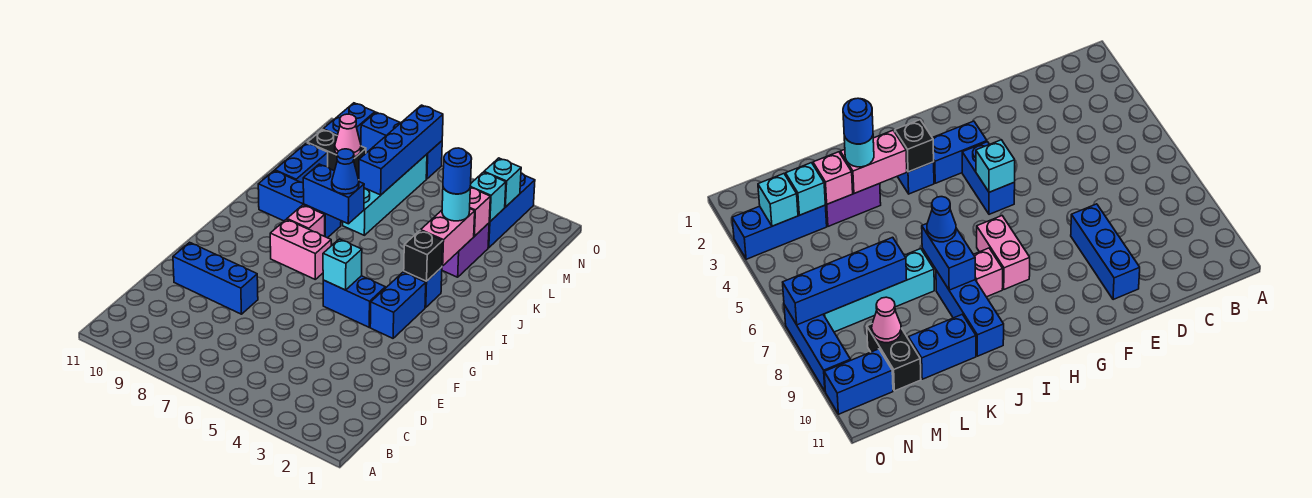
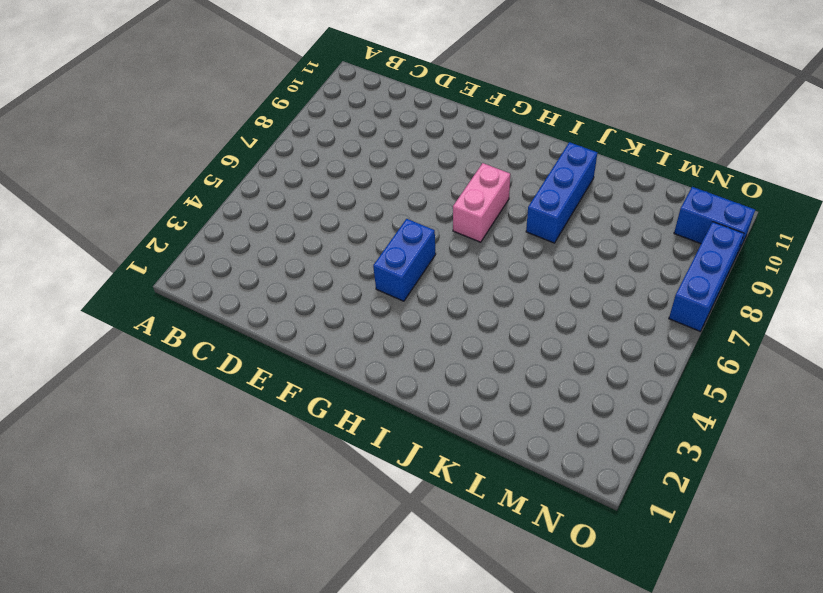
none -> blue 1x3 brick [173,242,258,314]
none -> blue 1x2 brick [370,272,426,338]
none -> blue 1x1 brick [404,267,442,308]

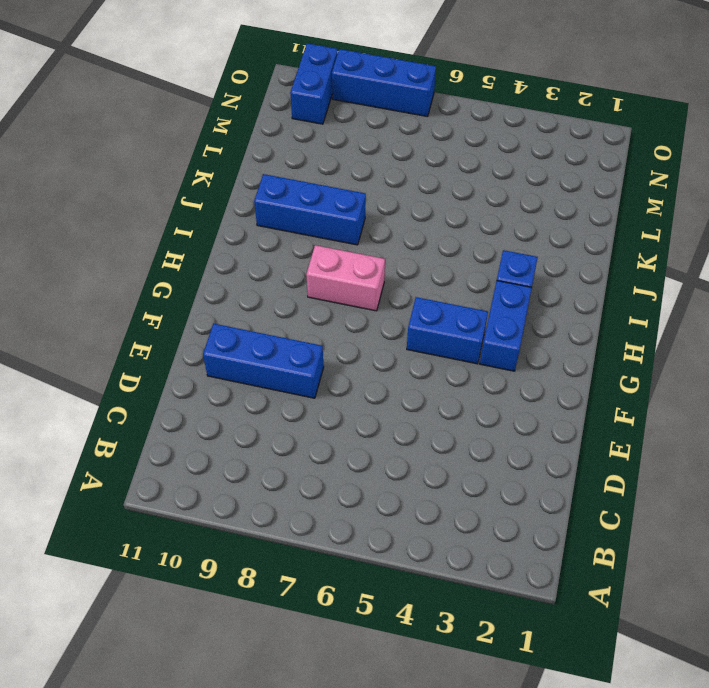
none -> pink 1x1 brick [287,205,325,236]
none -> purple 1x2 brick [442,223,489,277]
none -> cyan 1x4 brick [343,154,427,235]

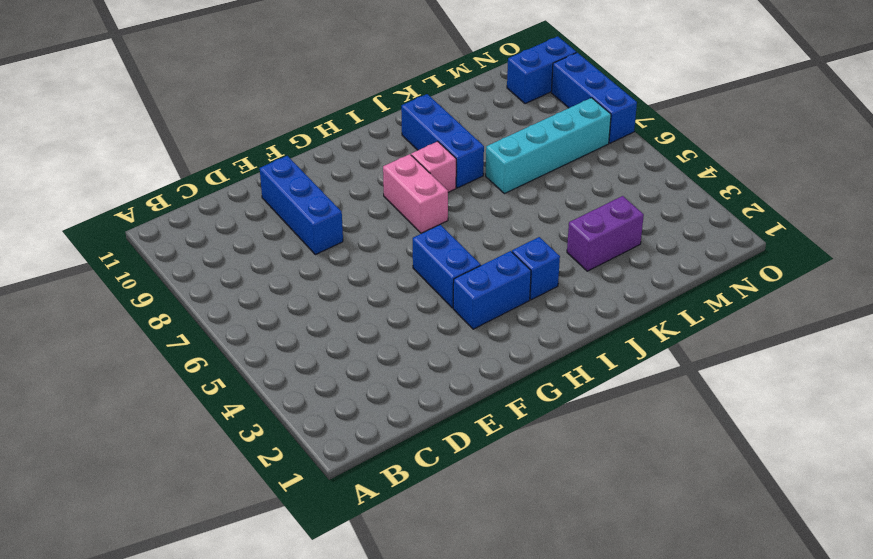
none -> blue 1x2 brick [275,143,328,183]
none -> blue 1x3 brick [488,173,535,248]
none -> black 1x2 brick [307,130,366,179]

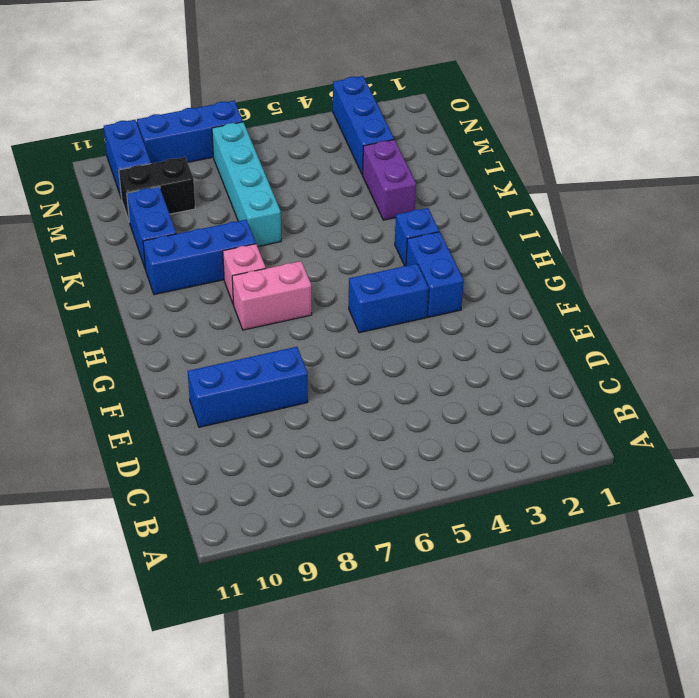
none -> cyan 1x1 brick [323,239,362,290]
none -> black 1x1 brick [404,230,443,281]
none -> pink 1x2 brick [421,209,475,266]

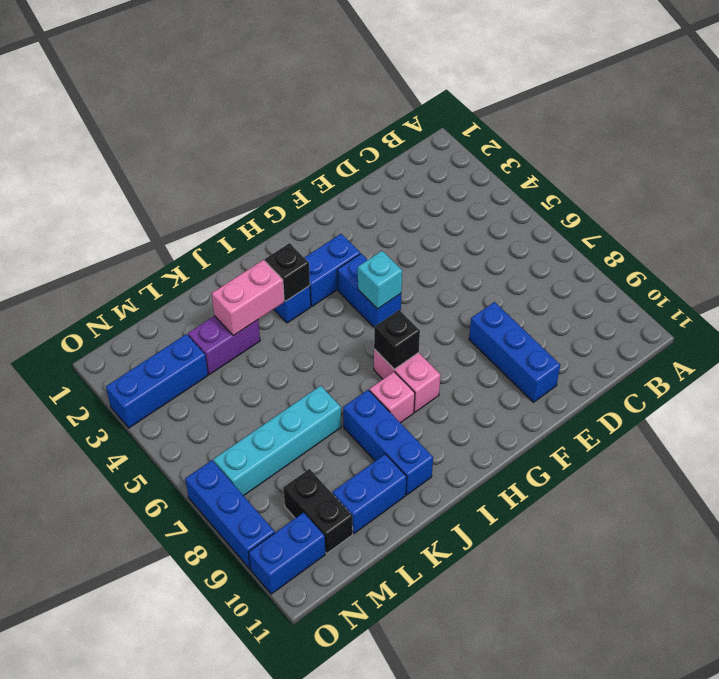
black 1x1 brick [374,310,420,369] -> none
none -> blue 1x2 brick [303,164,364,224]
none -> pink 1x1 brick [470,188,490,236]
none -> blue 1x4 brick [359,105,443,195]

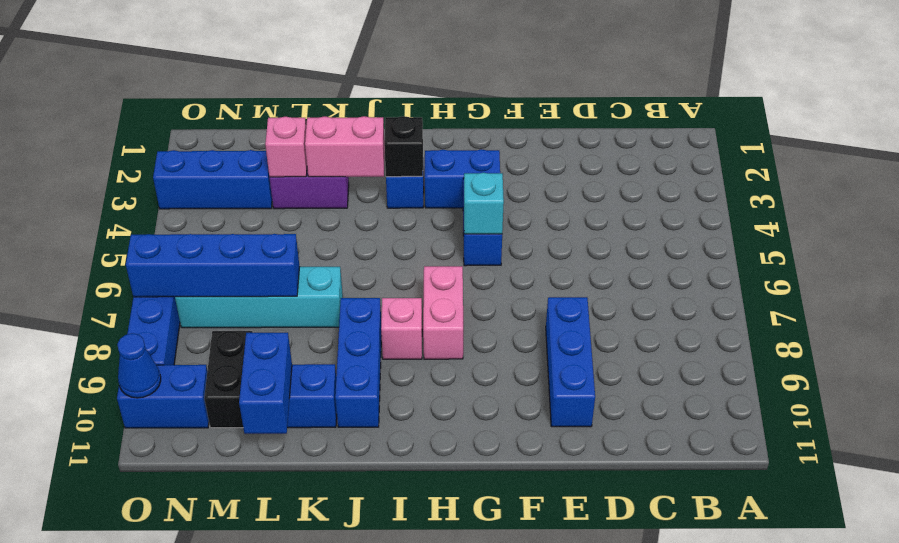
blue 1x2 brick [239,332,292,434] -> blue 1x2 brick moved to [303,164,364,224]
blue 1x1 cone [117,333,161,398] -> blue 1x1 cone moved to [332,149,359,194]
none -> cyan 1x1 brick [470,172,506,222]
none -> pink 1x1 cone [335,114,361,157]
none -> cyan 1x1 brick [484,158,521,207]

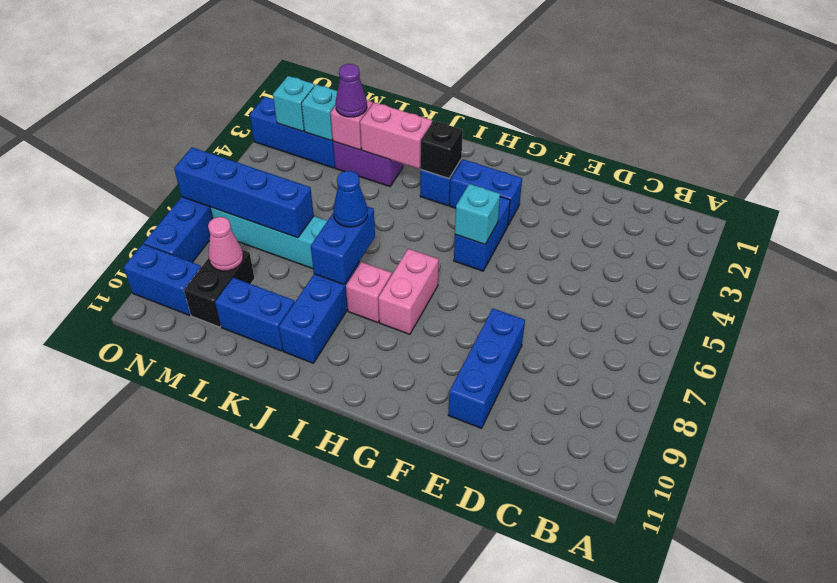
purple 1x1 cone [336,64,367,117] -> none
none -> cyan 1x1 round brick [442,188,470,221]
none -> blue 1x1 round brick [443,148,472,194]

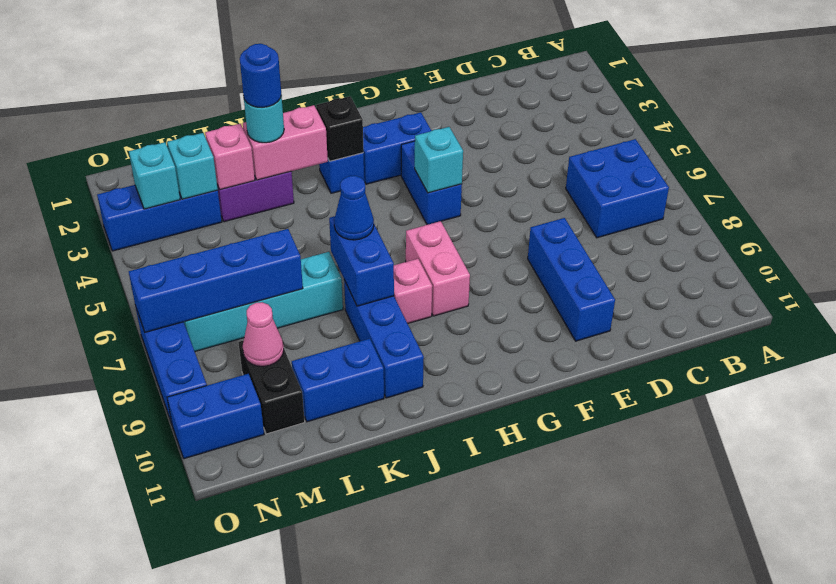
blue 2x2 brick [566,139,669,238] -> none

